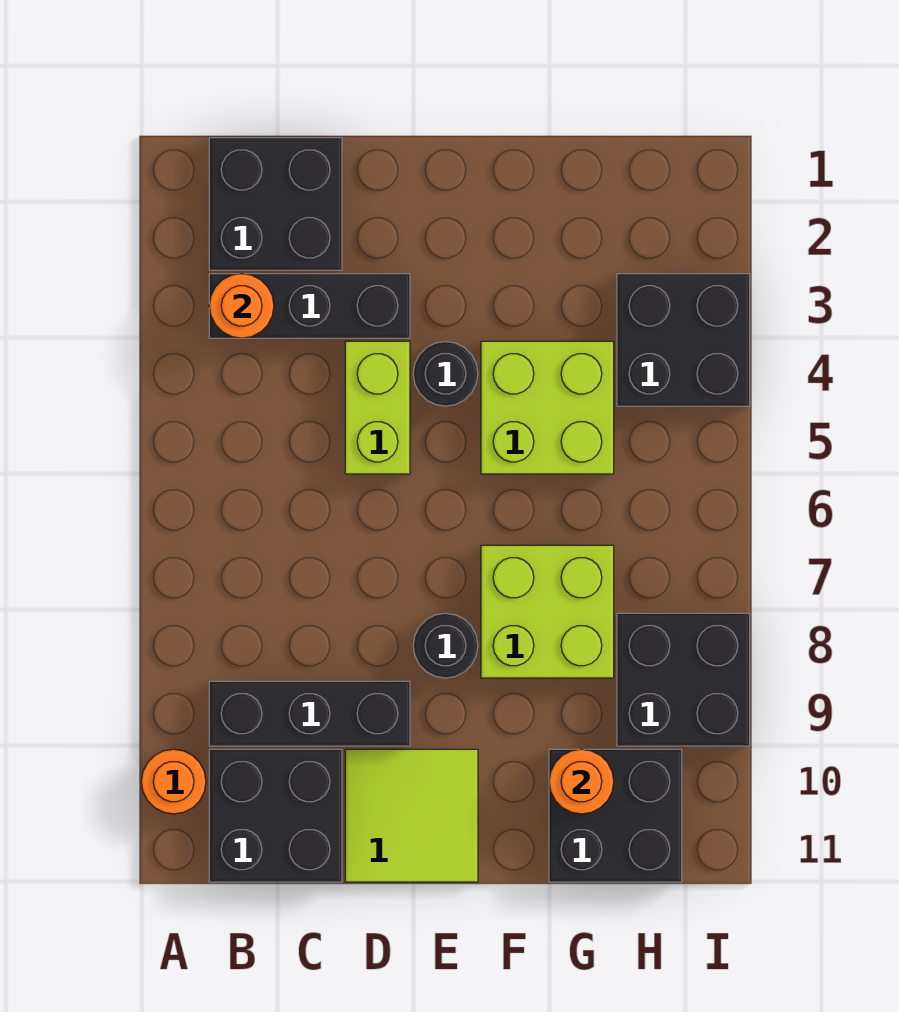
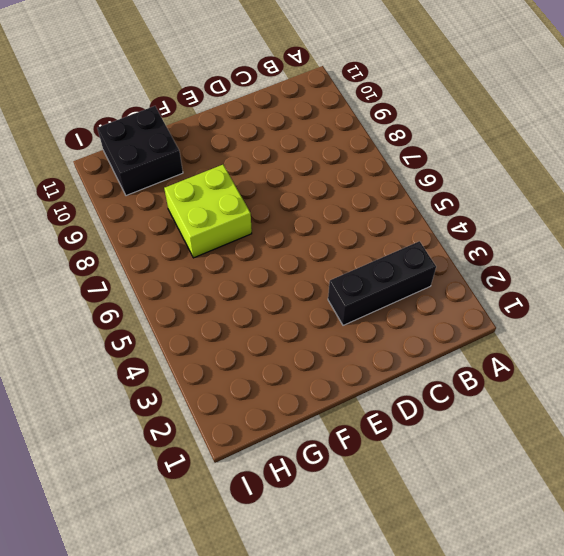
none -> orange 1x1 round brick [141,749,206,814]
none -> black 2x2 brick [209,138,342,270]
none -> black 1x3 brick [209,681,410,746]

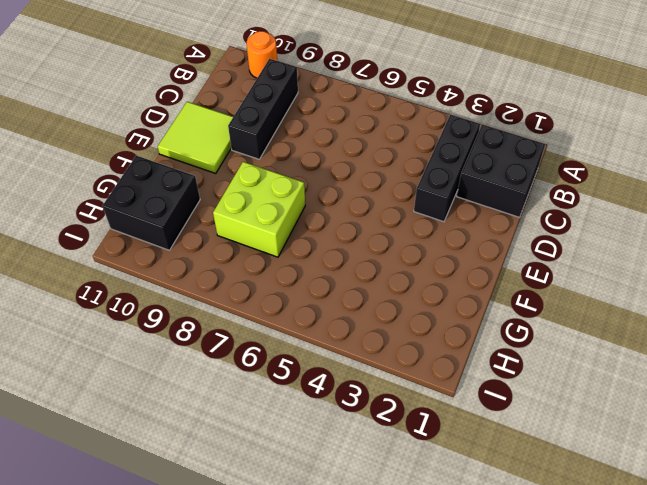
none -> black 2x2 brick [209,749,342,882]
none -> lime 1x2 brick [345,341,410,474]
none -> black 1x1 round brick [413,342,478,406]

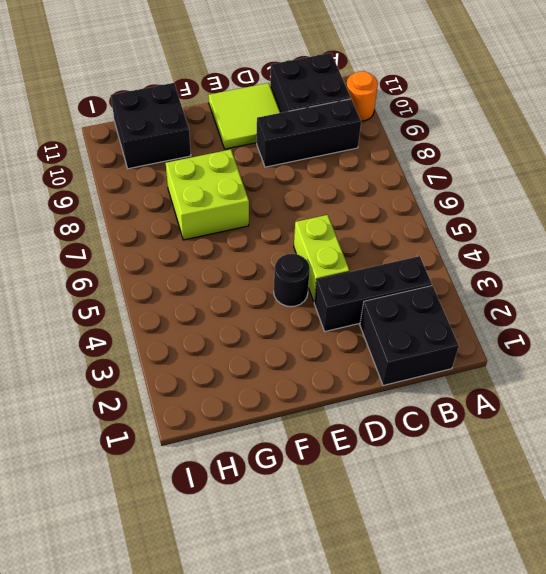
none -> black 1x1 round brick [413,613,478,678]
none -> lime 2x2 brick [481,341,614,474]
none -> black 2x2 brick [617,274,750,406]

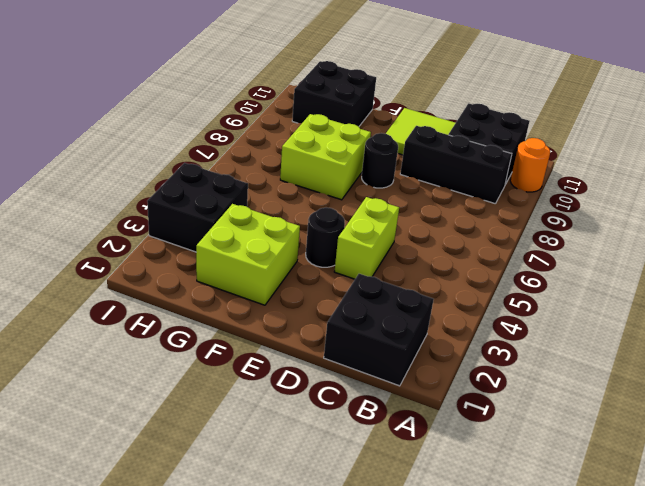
lime 2x2 brick [196,204,300,305] -> lime 2x2 brick moved to [481,341,614,474]
none -> black 1x3 brick [209,274,410,338]
none -> black 2x2 brick [617,613,750,746]
none -> orange 1x1 round brick [209,274,274,338]

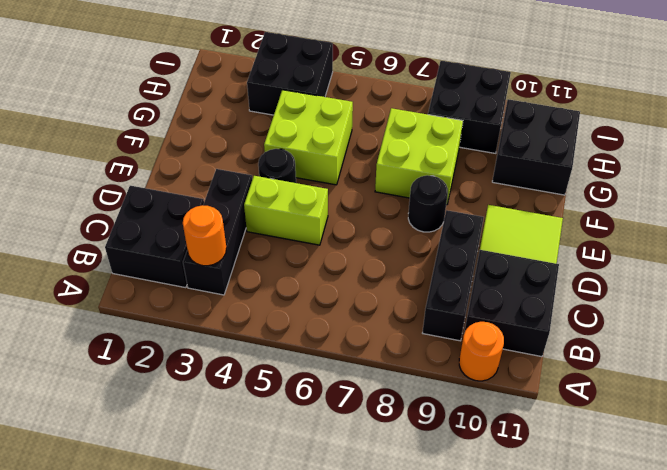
none -> orange 1x1 round brick [549,749,614,814]

